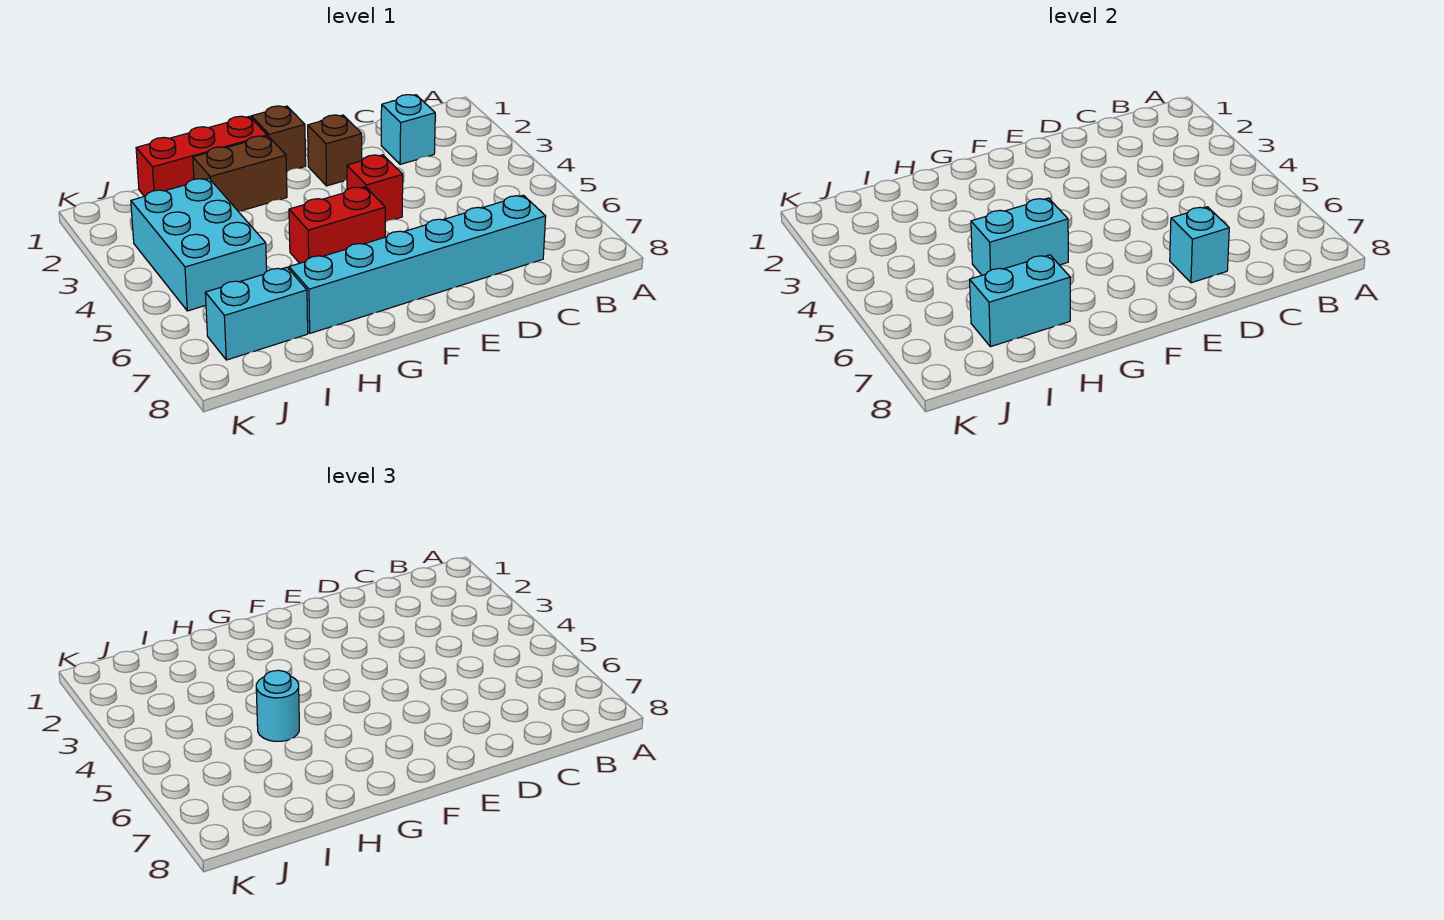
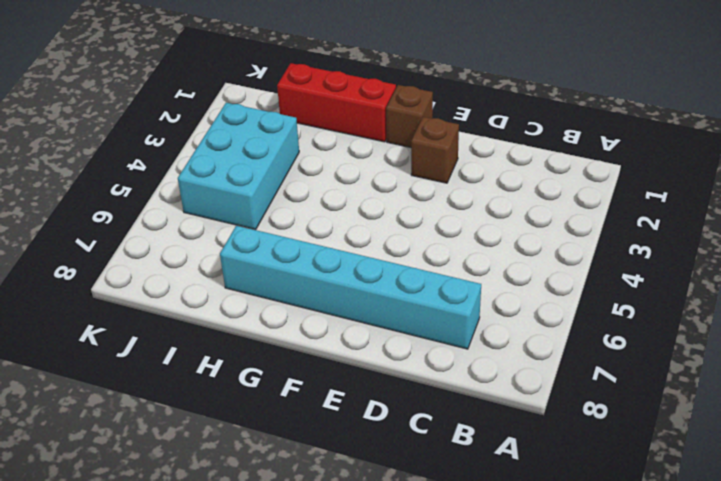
none -> cyan 1x1 brick [381,95,435,164]
none -> red 1x1 brick [347,155,403,222]
none -> red 1x2 brick [289,187,385,263]

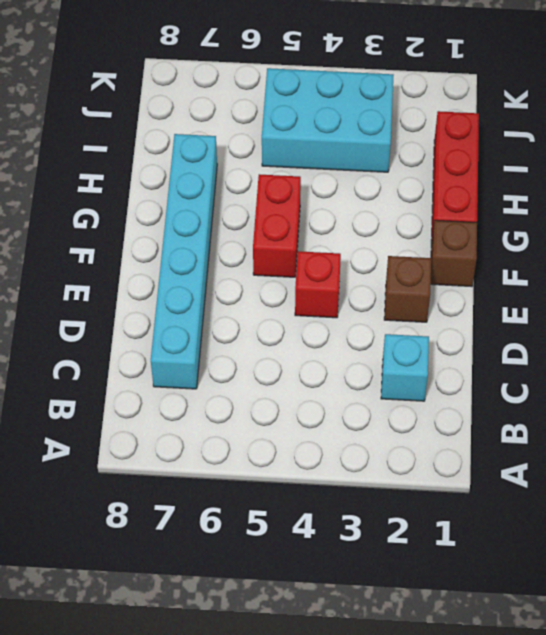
none -> brown 1x2 brick [193,136,287,211]
none -> cyan 1x2 brick [205,267,308,360]
none -> cyan 1x1 brick [1170,207,1229,283]

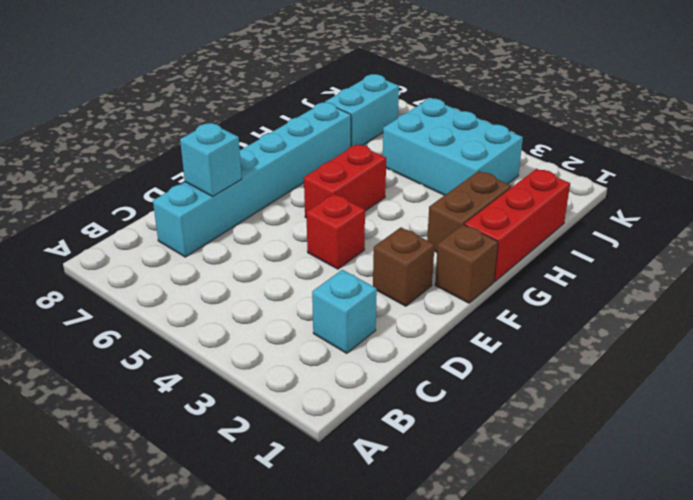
none -> cyan 1x2 brick [971,198,1068,275]
none -> cyan 1x2 brick [970,255,1070,347]
none -> cyan 1x1 round brick [256,670,299,741]

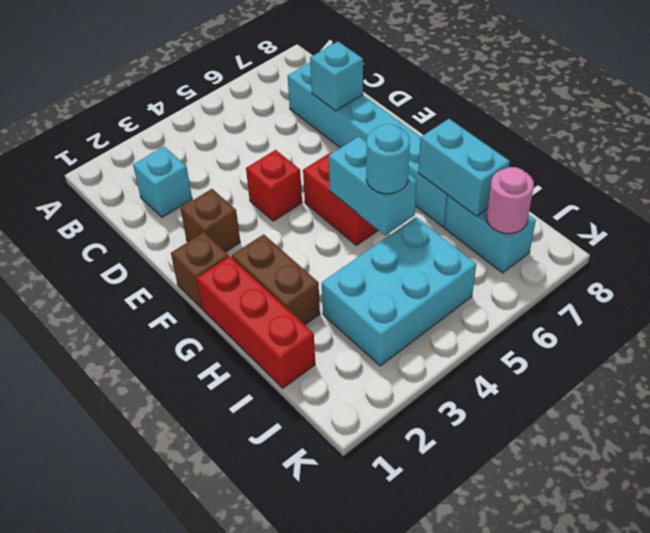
pink 1x1 round brick [487,167,534,234] -> none

